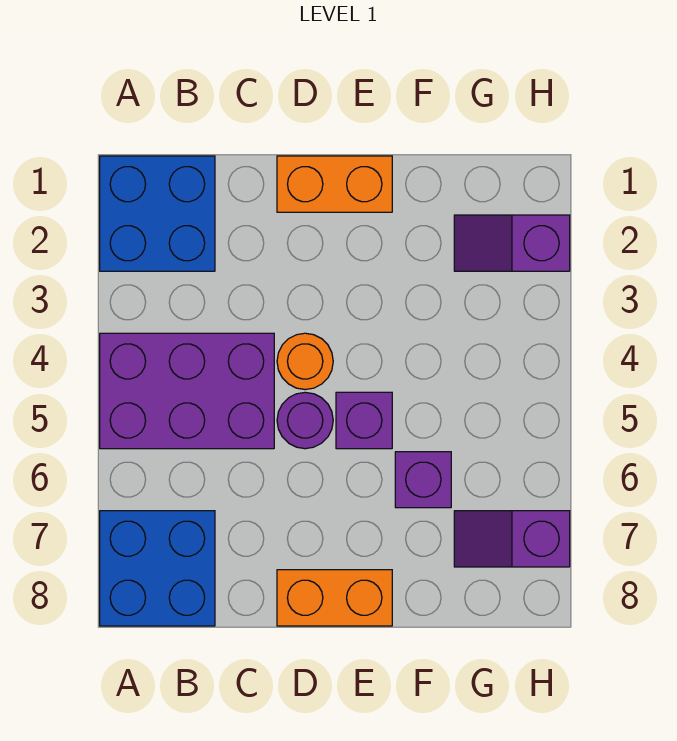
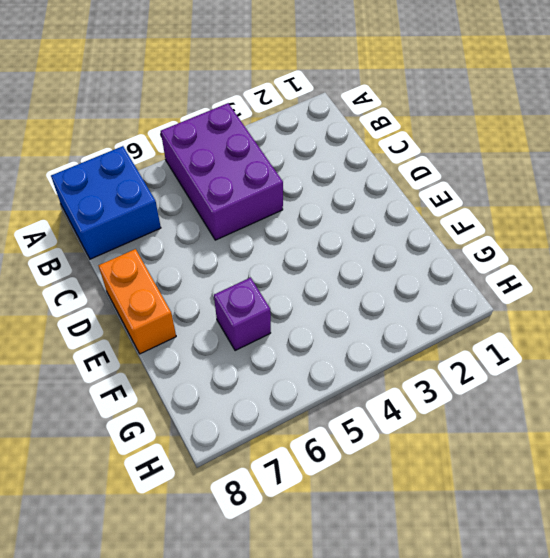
none -> blue 2x2 brick [100,156,215,271]
none -> orange 1x2 brick [277,156,392,212]

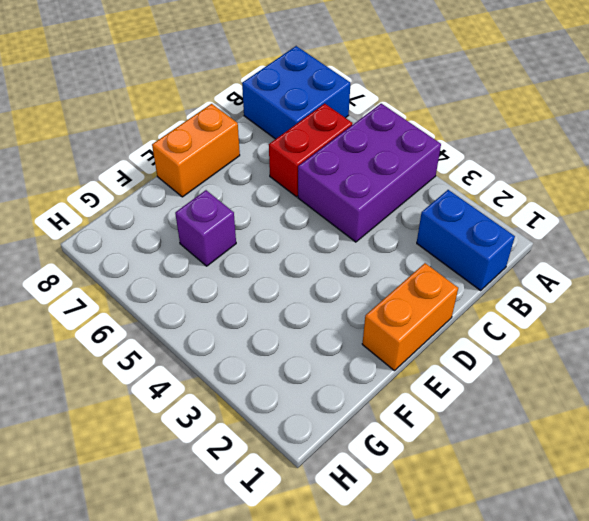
blue 1x2 brick [417,190,515,290] -> blue 2x2 brick [100,156,215,271]
red 1x2 brick [269,104,353,197] -> none
none -> orange 1x1 round brick [277,333,333,390]
none -> purple 1x1 round brick [277,392,333,449]

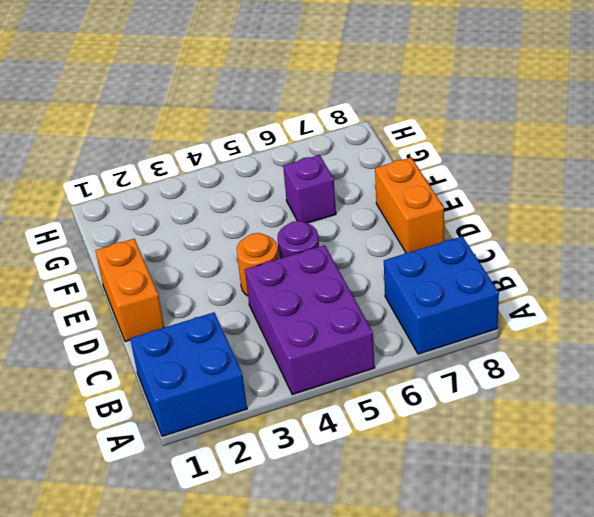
none -> purple 1x1 brick [336,392,392,449]
none -> purple 1x2 slope [454,215,570,271]

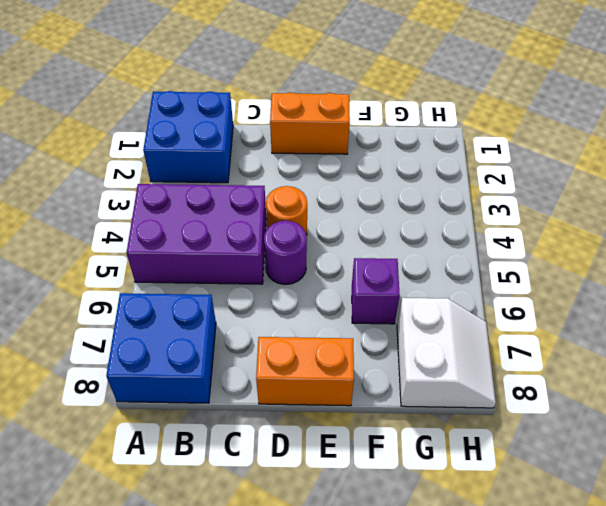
white 2x2 slope [397,298,496,408] -> purple 1x2 slope [454,511,570,567]
none -> purple 1x1 brick [336,392,392,449]
none -> purple 1x2 slope [454,215,570,271]

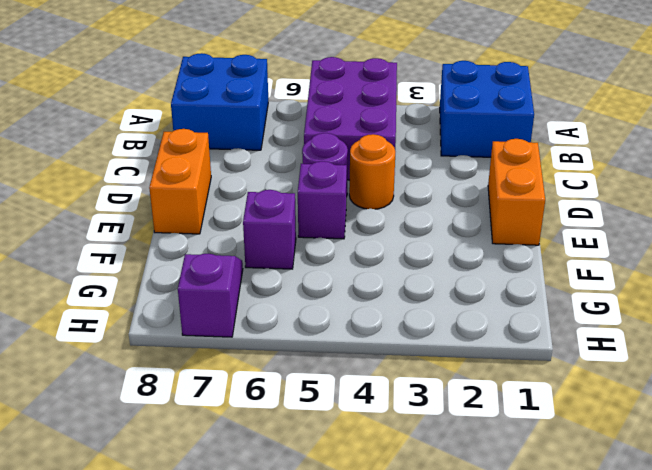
none -> purple 1x2 slope [454,215,570,271]

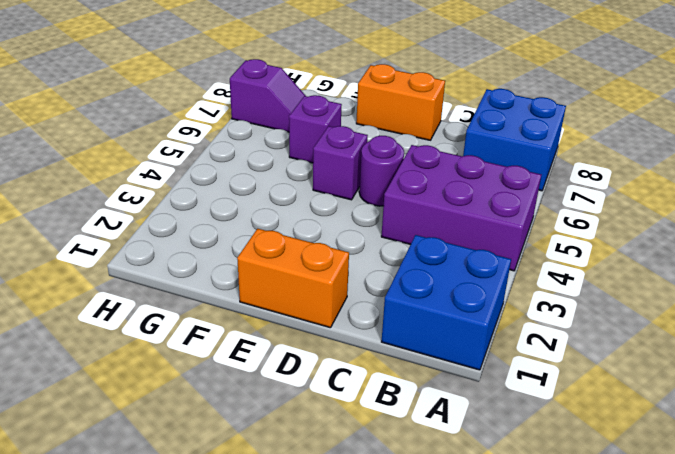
none -> orange 1x1 round brick [277,333,333,390]
none -> purple 1x2 slope [454,215,570,271]

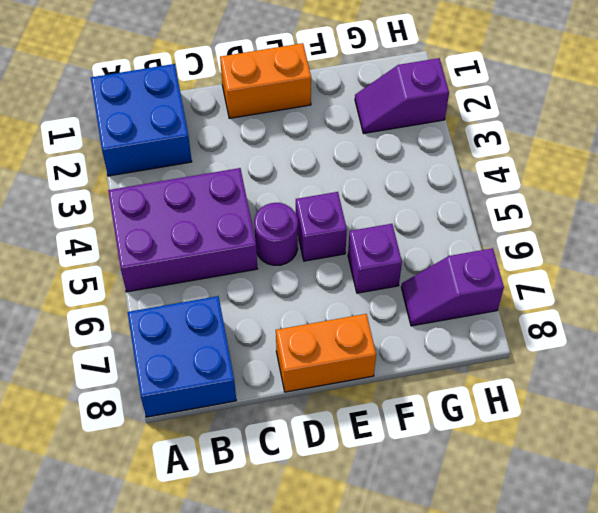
none -> orange 1x1 round brick [277,333,333,390]

